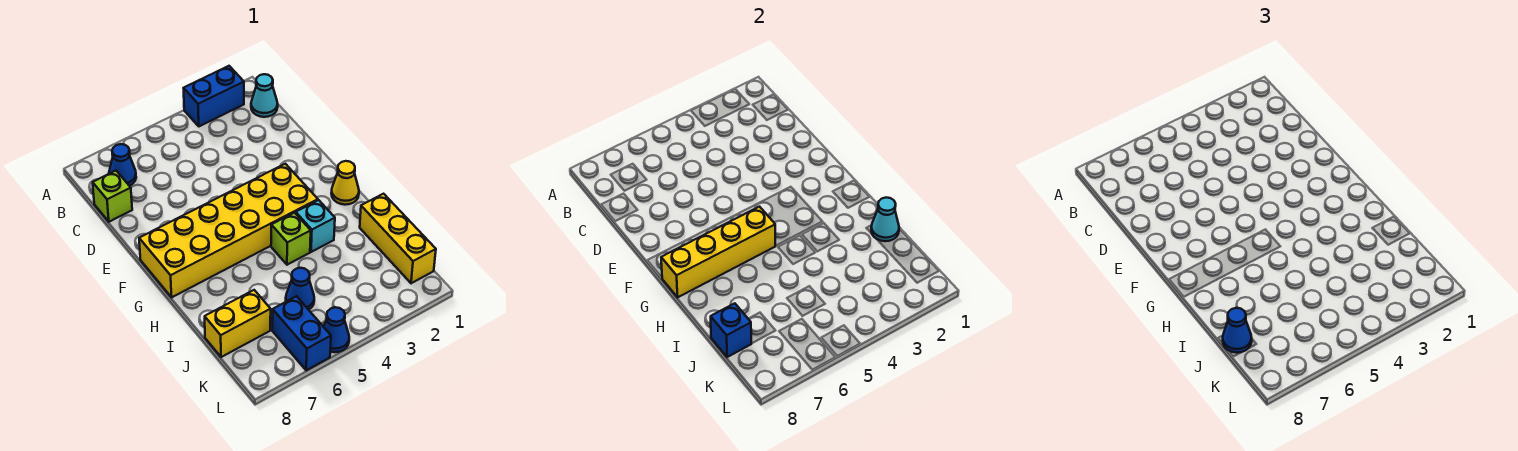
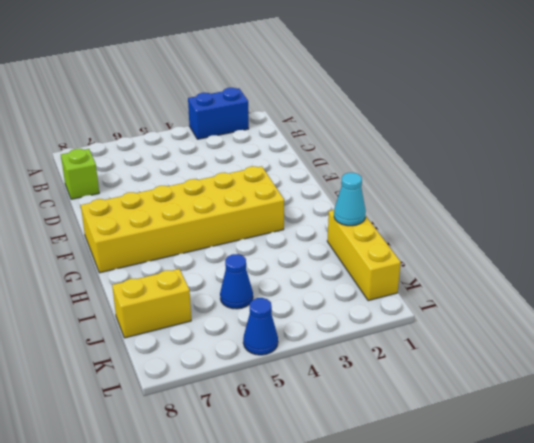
none -> cyan 1x1 cone [251,74,278,117]
none -> blue 1x1 cone [109,144,136,186]
none -> yellow 1x1 cone [331,161,359,205]

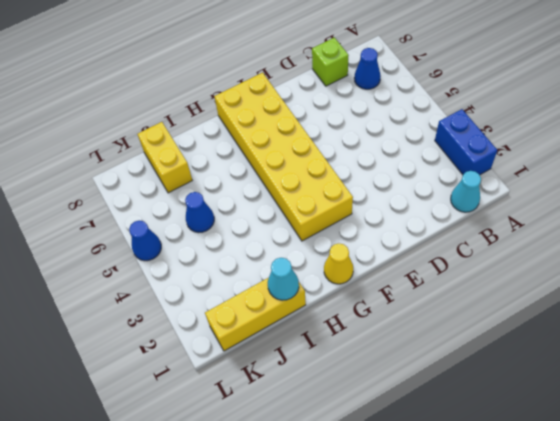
none -> cyan 1x1 brick [296,200,335,252]
none -> lime 1x1 brick [271,213,311,265]
none -> blue 1x2 brick [272,296,331,370]

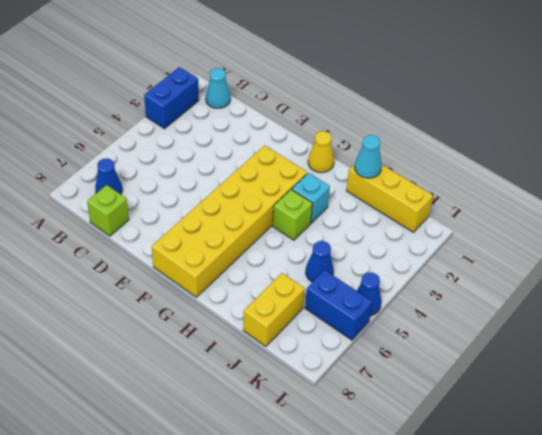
none -> yellow 1x4 brick [661,207,775,297]
none -> blue 1x1 brick [711,303,751,357]
none -> blue 1x1 cone [1223,308,1252,353]

